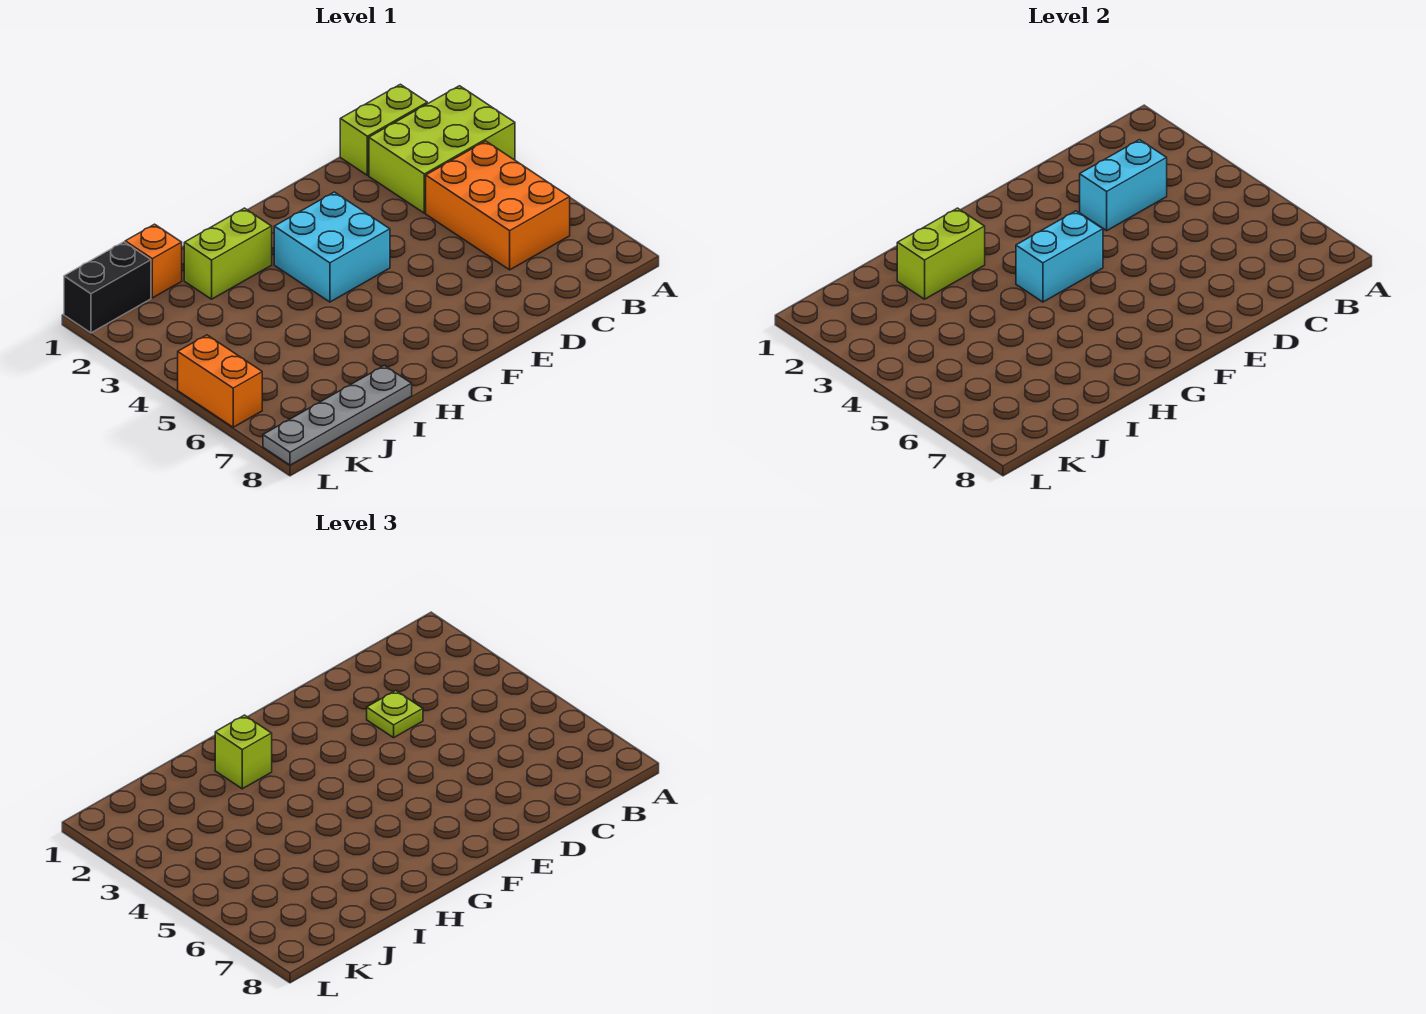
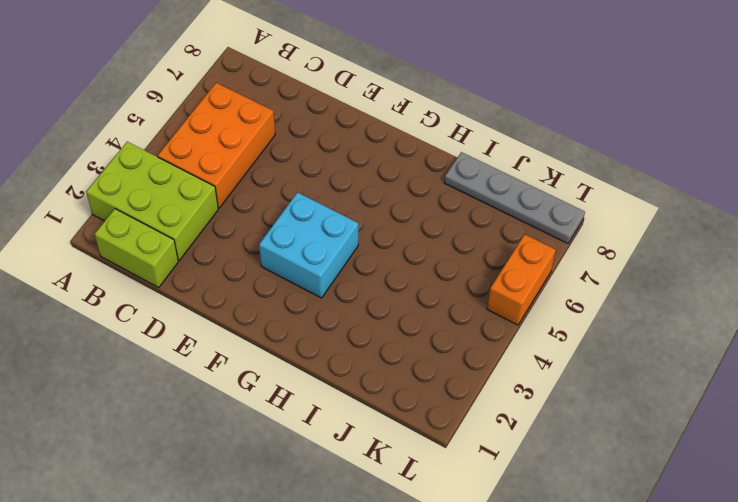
none -> lime 1x2 brick [184,208,272,299]
none -> orange 1x1 brick [125,224,182,298]
none -> black 1x2 brick [64,242,151,333]

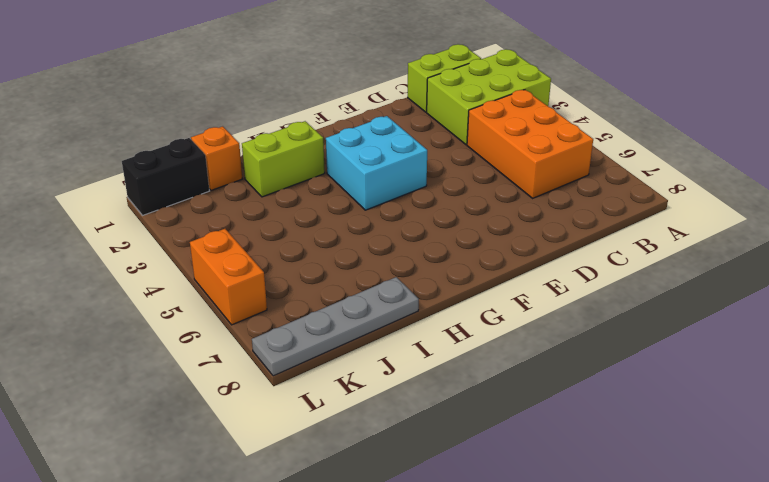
none -> cyan 1x2 brick [1080,140,1167,231]
none -> cyan 1x2 brick [1016,211,1103,302]
none -> lime 1x2 brick [897,208,985,299]

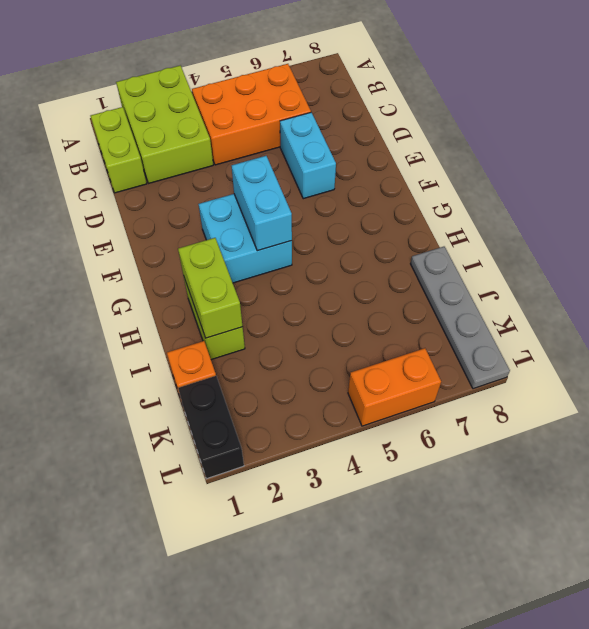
cyan 1x2 brick [280,113,336,199] -> cyan 1x2 brick moved to [1080,140,1167,231]
none -> lime 1x1 plate [367,691,423,738]
none -> lime 1x1 brick [215,715,272,789]

